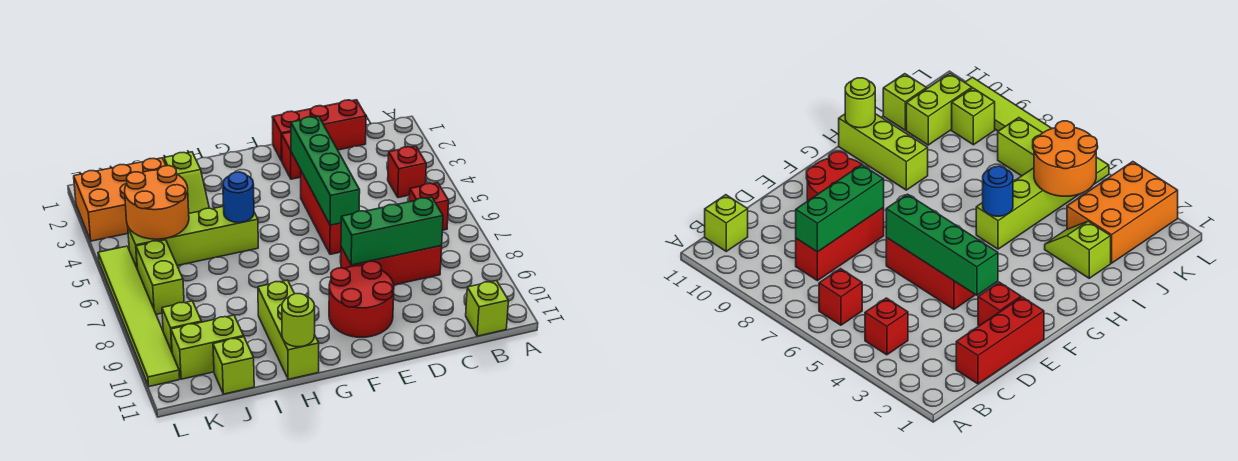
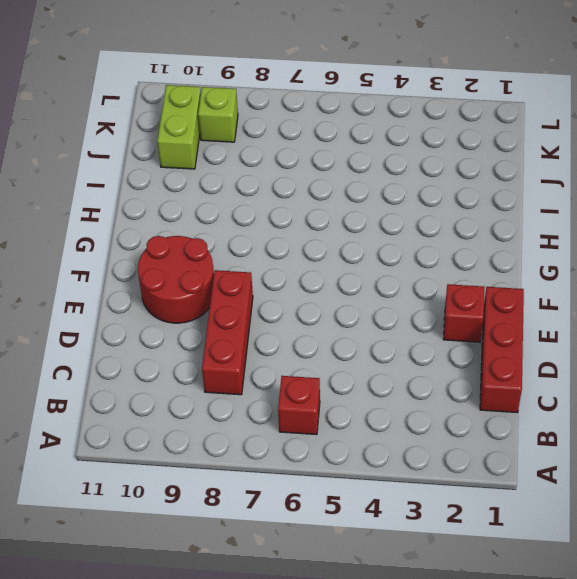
none -> red 1x1 brick [388,146,426,198]
none -> lime 1x1 brick [466,281,509,336]
none -> red 1x3 brick [301,171,341,254]

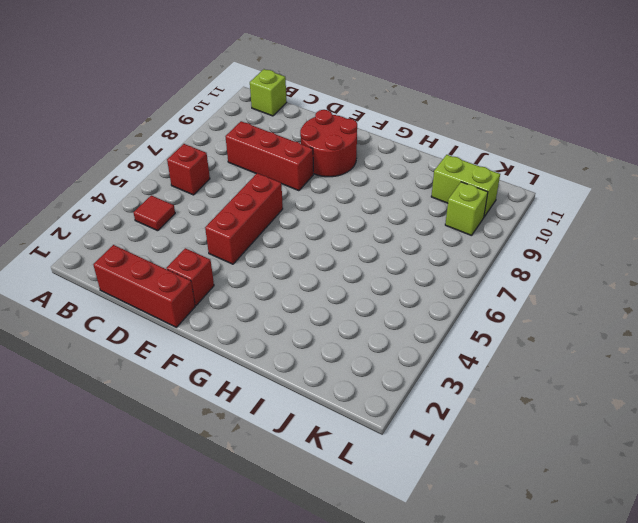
red 1x1 tile [133,195,175,231] -> red 1x1 brick [388,146,426,198]
none -> lime 1x4 brick [128,206,258,270]
none -> lime 1x3 brick [258,280,319,379]
none -> lime 1x2 slope [164,152,209,213]

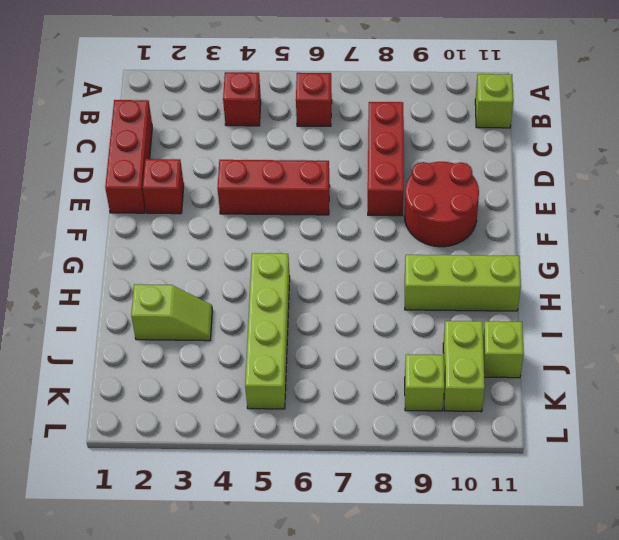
none -> orange 2x3 brick [74,158,166,241]
none -> lime 1x2 brick [136,240,184,314]
none -> lime 1x6 tile [98,246,180,387]

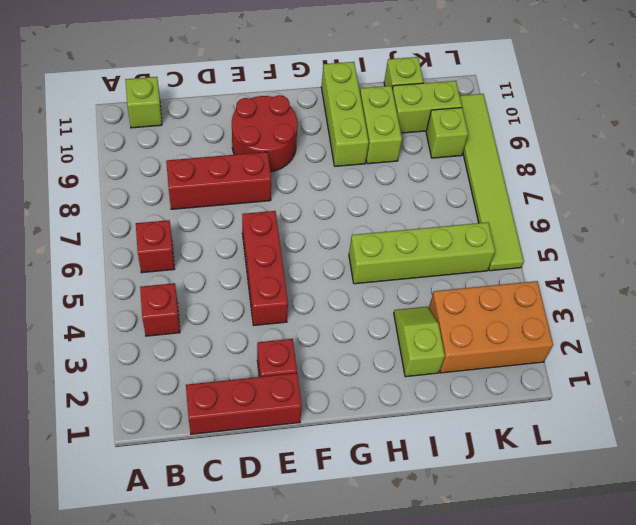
lime 1x2 brick [360,86,402,164] -> lime 1x2 brick moved to [136,240,184,314]
none -> green 1x3 brick [341,197,443,265]
none -> green 1x4 brick [291,117,360,225]
none -> blue 1x1 round brick [223,172,254,223]

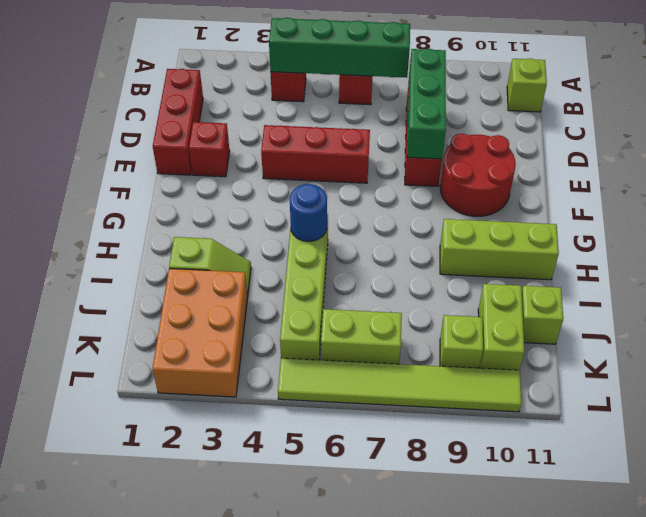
green 1x4 brick [269,18,410,78] -> green 1x4 brick moved to [291,117,360,225]
none -> lime 1x1 round brick [282,294,315,347]
none -> orange 2x2 round brick [125,166,189,239]

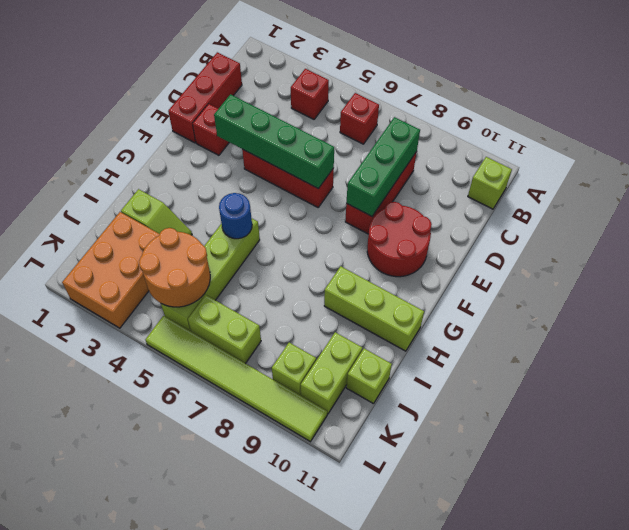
none -> lime 1x1 round brick [282,294,315,347]

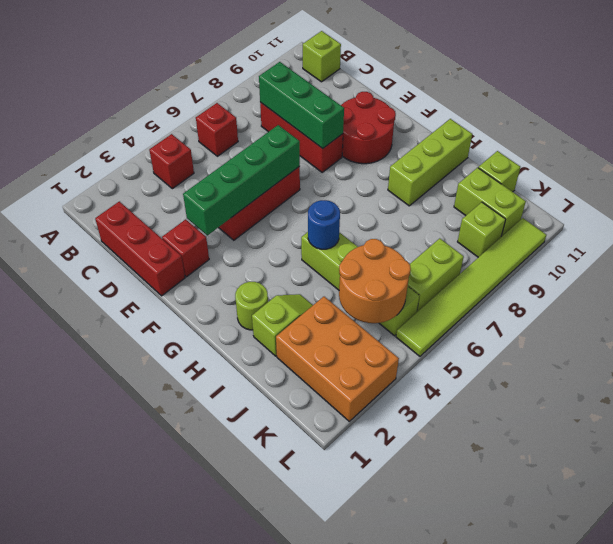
lime 1x1 round brick [235,282,268,330] -> lime 1x1 round brick moved to [282,294,315,347]

